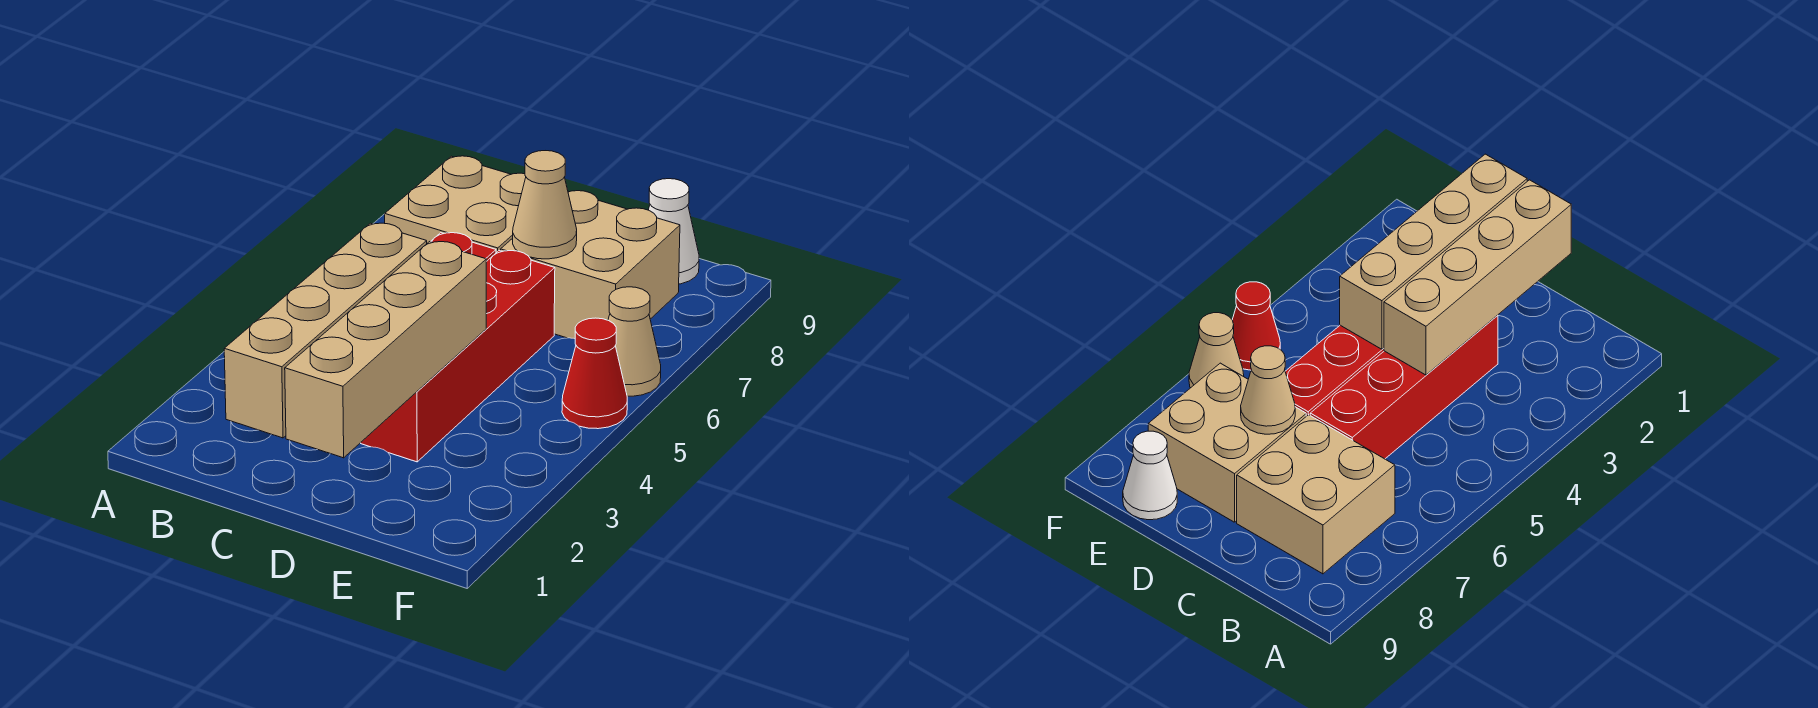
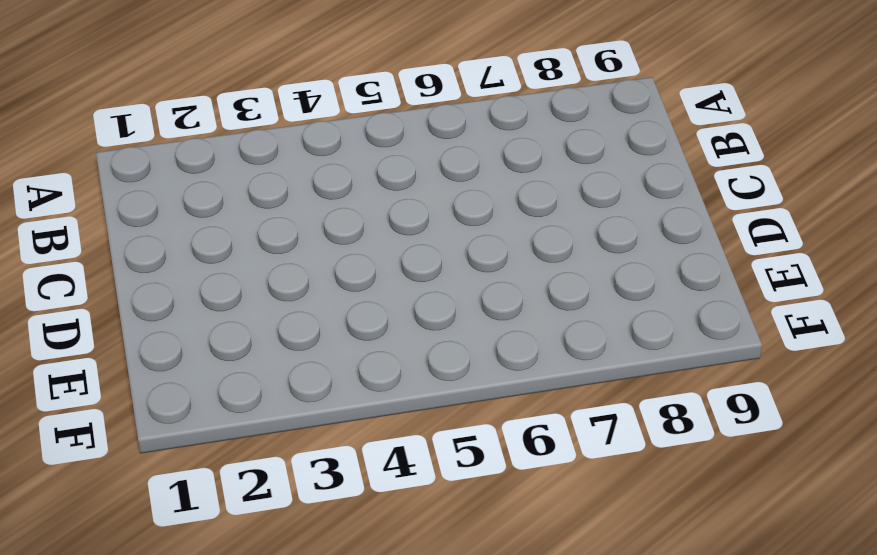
none -> tan 2x2 brick [385,156,526,253]
none -> red 1x4 brick [1310,315,1498,459]

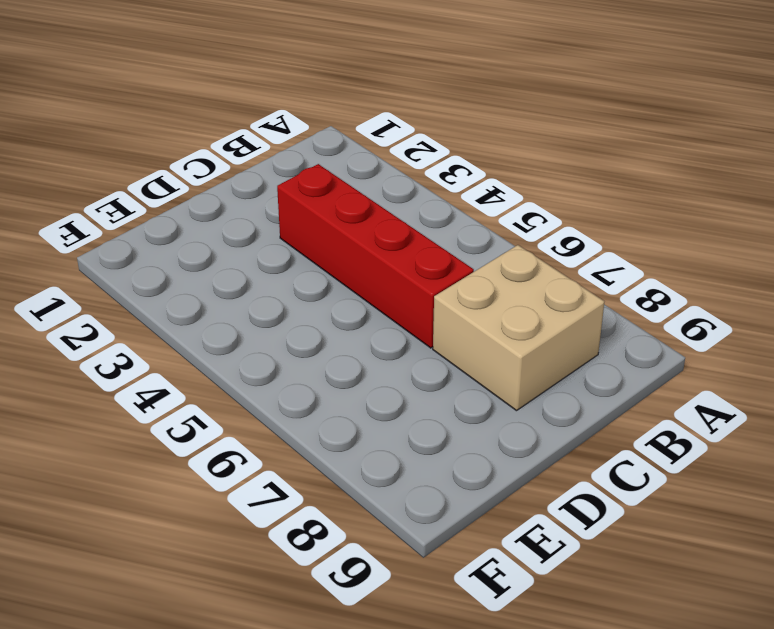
none -> red 1x4 brick [361,251,555,462]
none -> tan 2x2 brick [501,191,680,339]

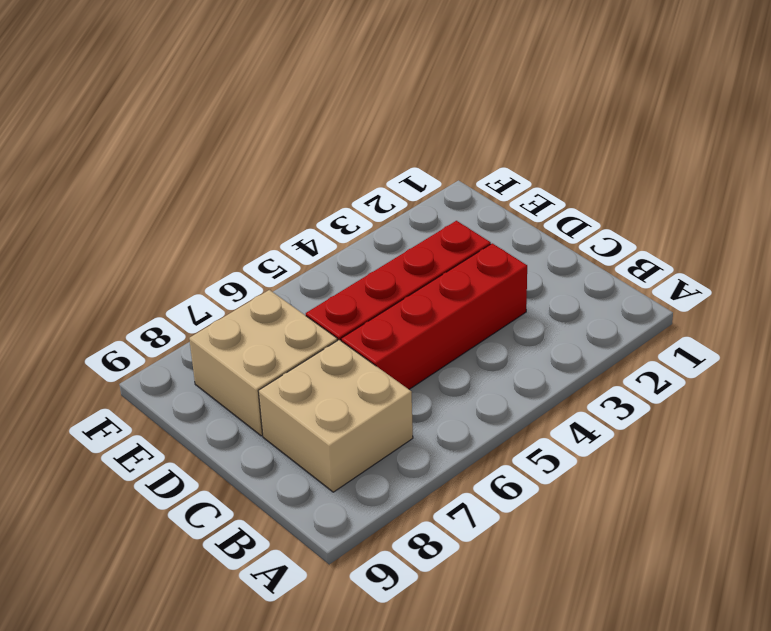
none -> white 1x1 cone [649,179,699,284]
none -> red 1x1 cone [562,318,627,429]

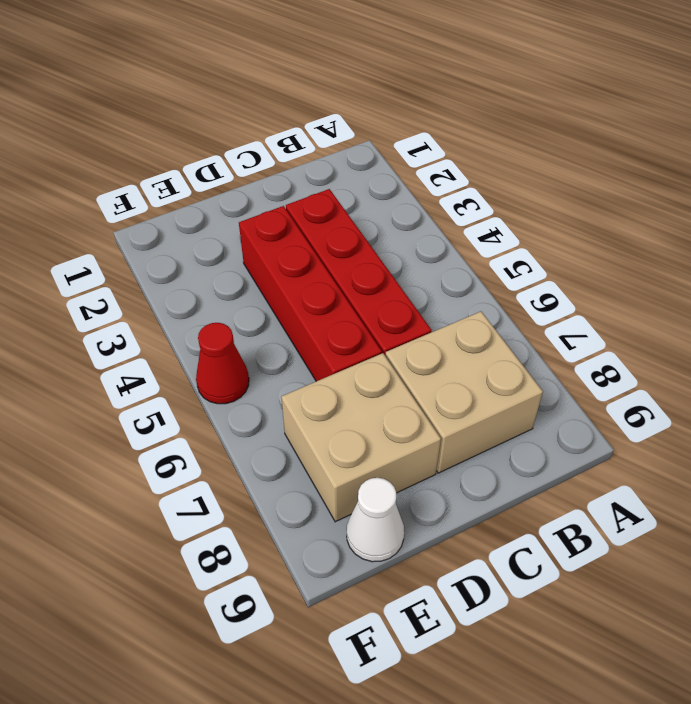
none -> tan 1x1 cone [608,287,661,396]
none -> tan 1x4 brick [224,223,427,438]

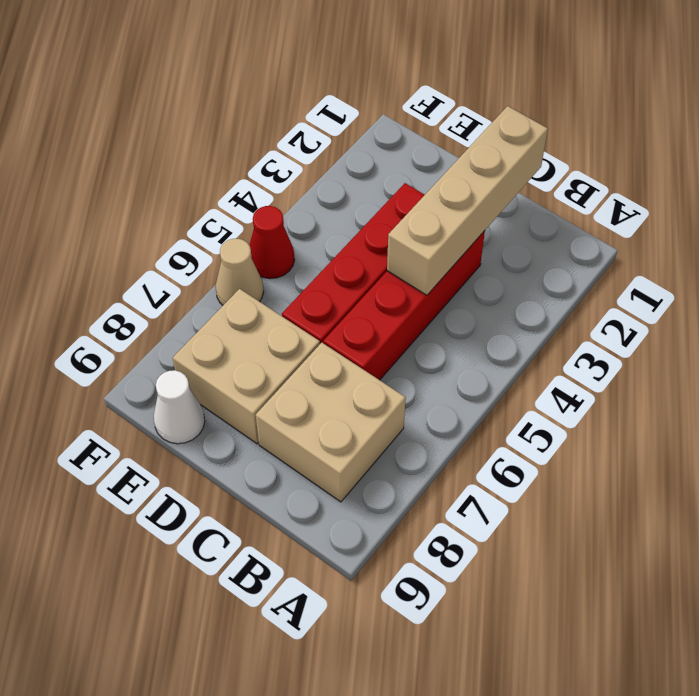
none -> tan 1x4 brick [285,242,486,458]
none -> tan 1x1 cone [513,151,577,259]

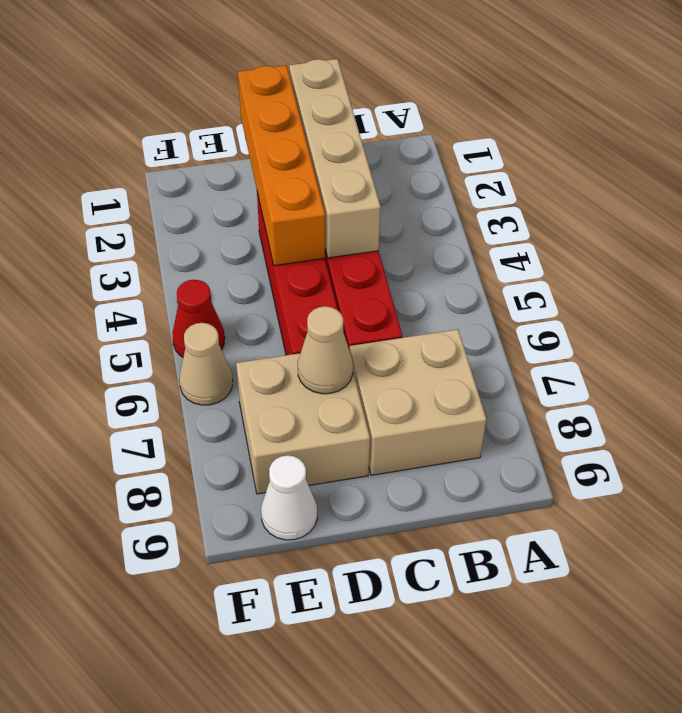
orange 1x4 brick [238,65,325,266] -> tan 1x4 brick [285,242,486,458]

